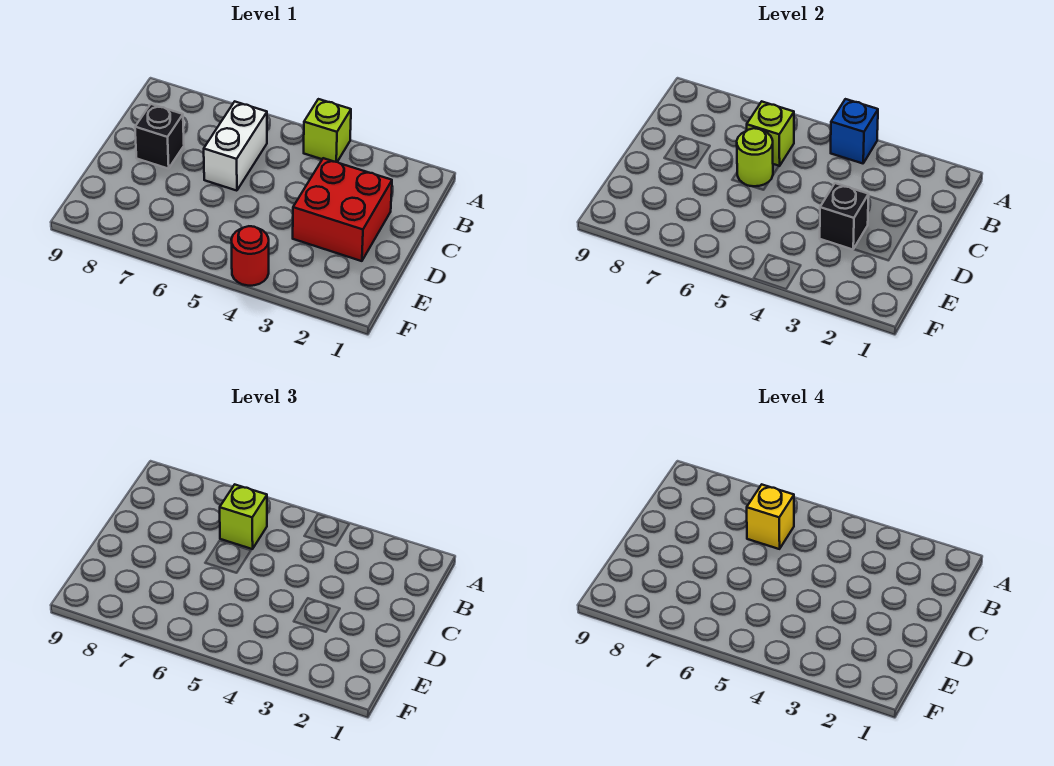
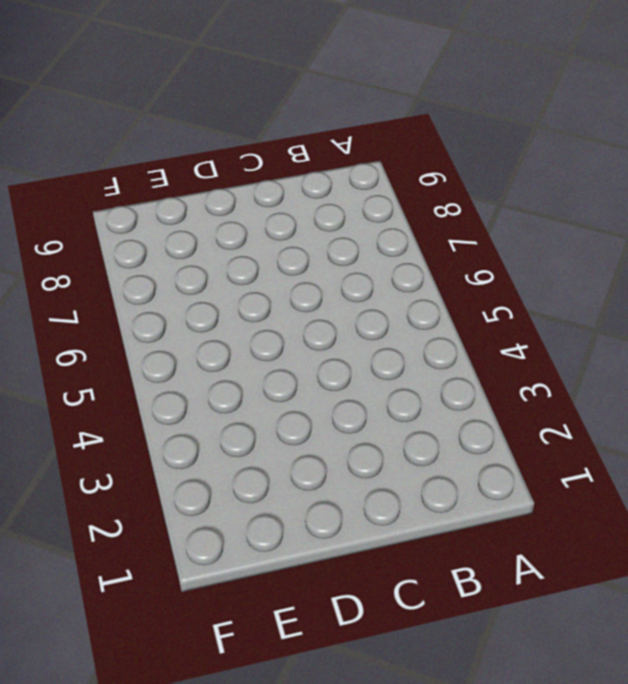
none -> lime 1x1 brick [304,99,351,162]
none -> white 1x2 brick [204,102,267,191]

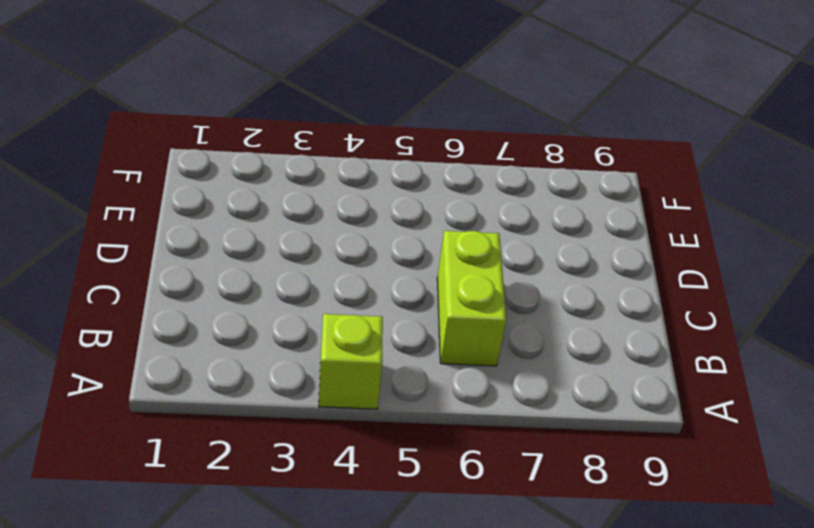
lime 1x2 brick [437,231,506,366] -> white 1x2 brick [204,102,267,191]
none -> red 2x2 brick [293,158,392,261]
none -> black 1x1 brick [135,104,184,169]

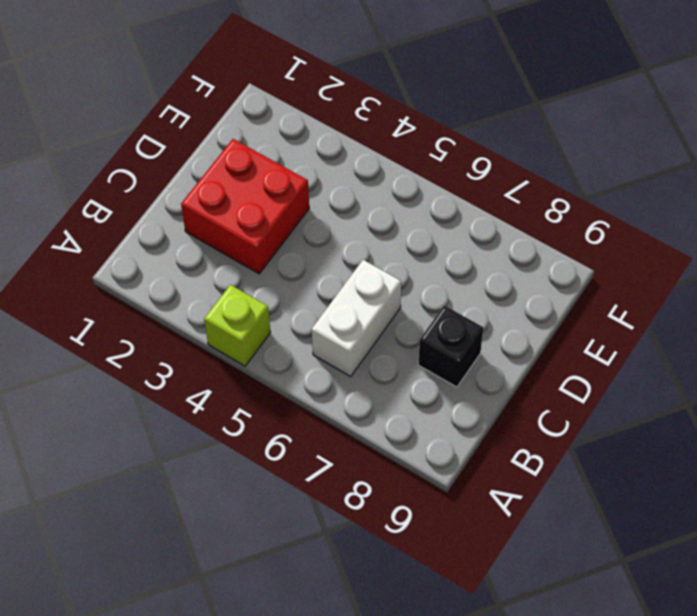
none -> red 1x1 round brick [231,226,269,286]
none -> blue 1x1 brick [831,99,878,163]

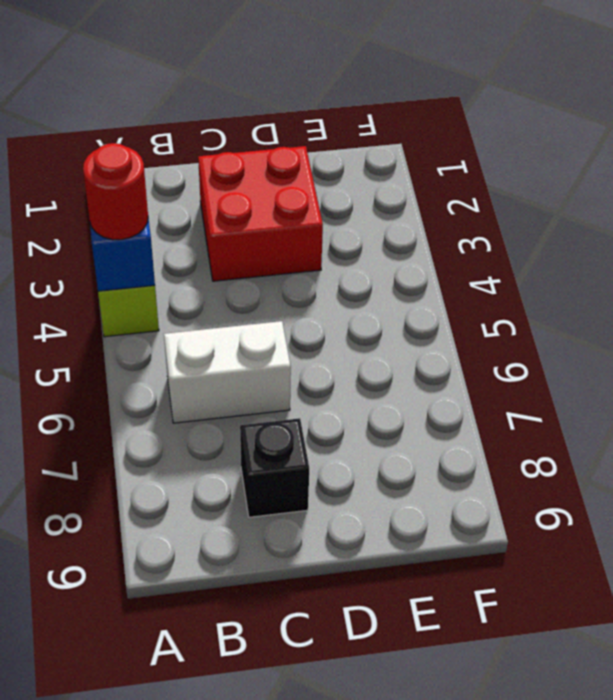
red 1x1 round brick [83,143,148,240] -> red 1x1 round brick moved to [231,226,269,286]
none -> lime 1x1 brick [747,102,794,166]
none -> lime 1x1 round brick [737,128,773,186]

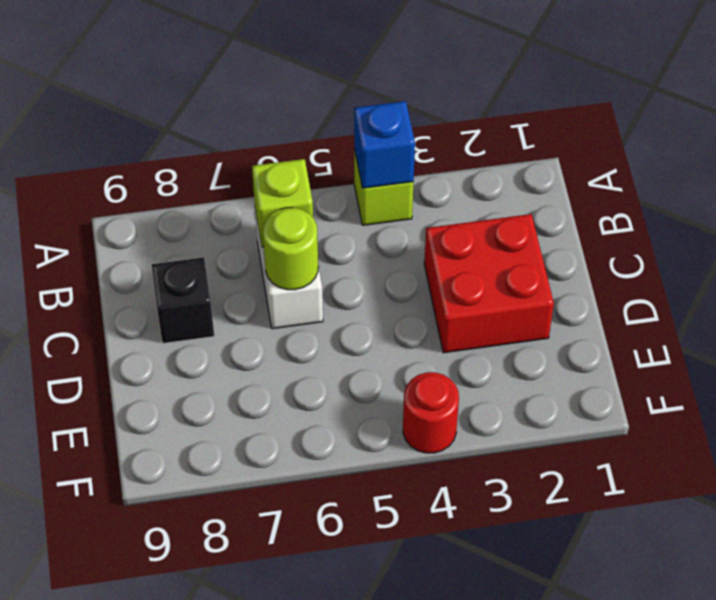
none -> black 1x1 brick [820,183,869,249]
none -> lime 1x1 brick [220,485,267,549]

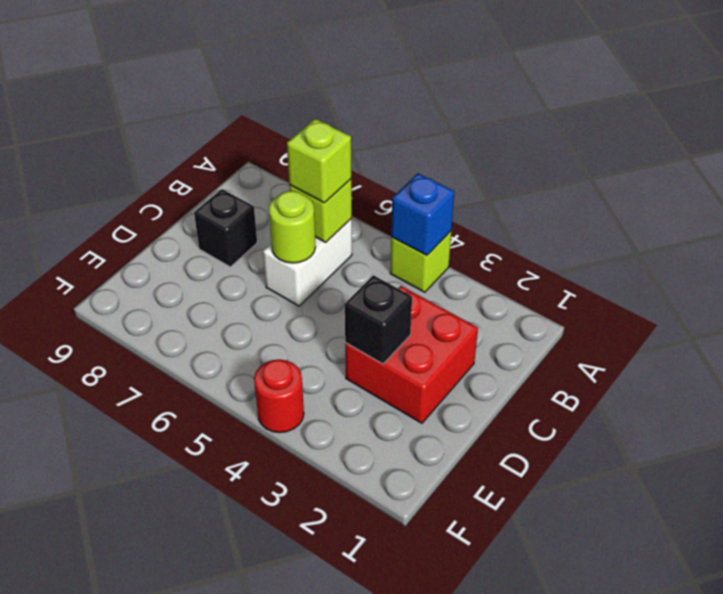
none -> yellow 1x1 brick [747,485,794,549]

